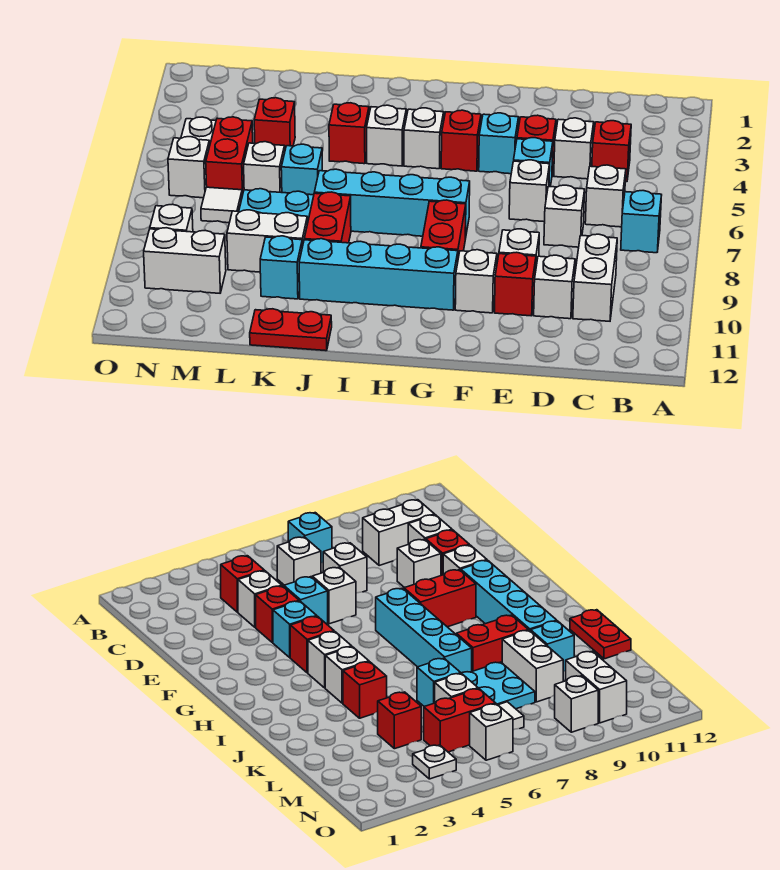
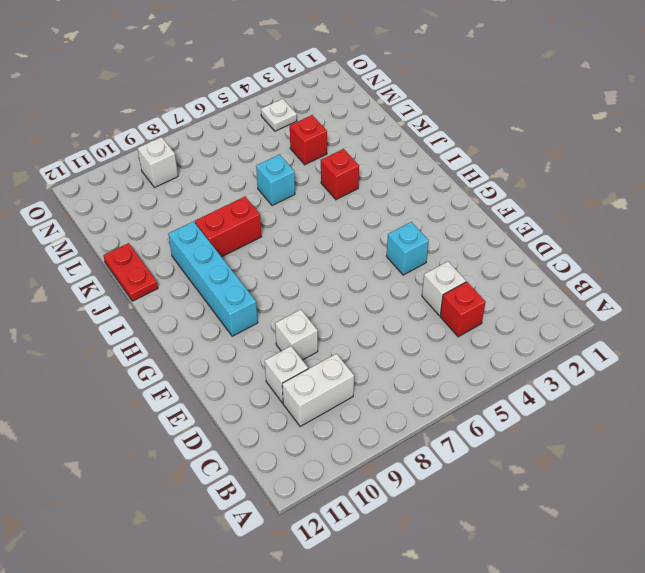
none -> cyan 1x1 brick [621,191,662,253]
none -> white 1x1 brick [585,165,626,227]
none -> white 1x1 brick [544,185,585,247]
none -> red 1x1 brick [517,115,556,173]

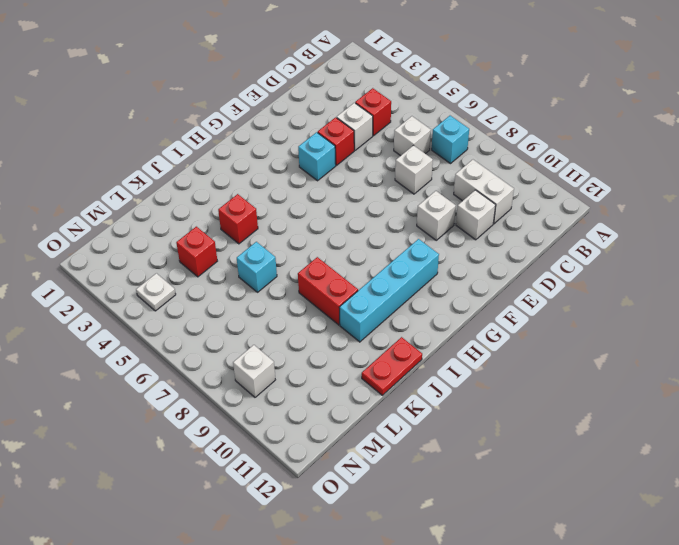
none -> cyan 1x1 brick [514,138,553,187]
none -> white 1x1 brick [509,160,550,222]
none -> red 1x1 brick [495,252,536,316]
none -> white 1x1 brick [455,250,497,313]

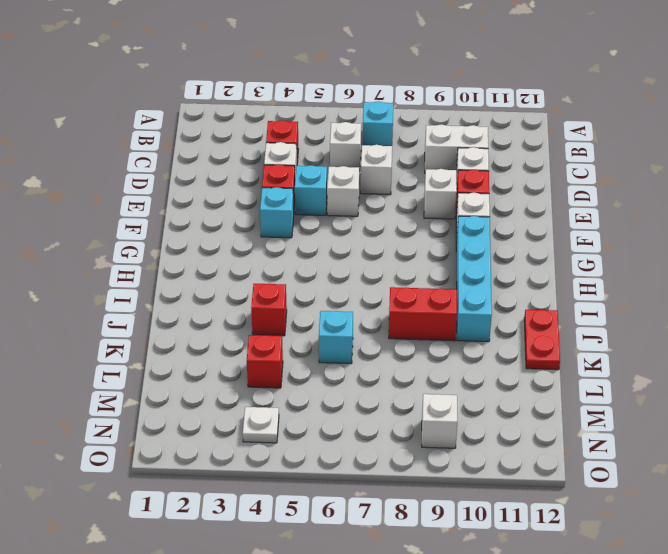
none -> red 1x1 brick [441,110,481,171]
none -> cyan 1x4 brick [314,169,470,239]
none -> red 1x2 brick [421,200,466,258]
none -> white 1x1 brick [404,108,444,169]

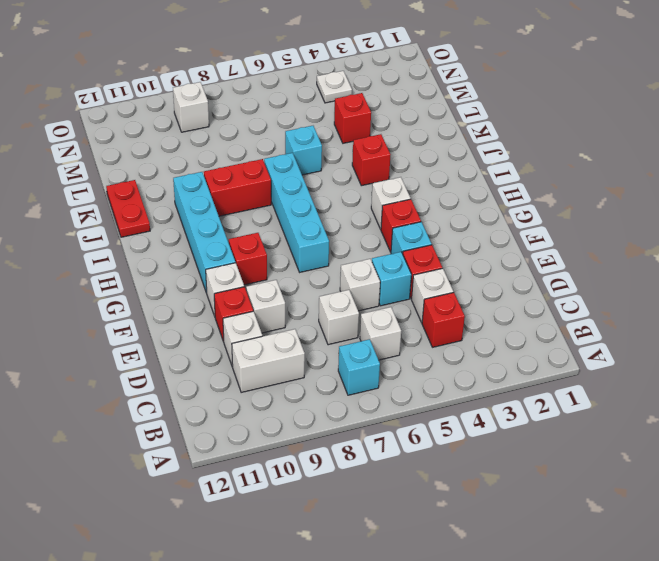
red 1x1 brick [229,233,267,285] -> red 1x2 brick [421,200,466,258]
none -> white 1x1 brick [367,105,406,166]
none -> cyan 2x2 plate [239,189,314,224]
none -> white 1x2 brick [227,210,307,272]
none -> cyan 1x1 brick [260,236,302,299]

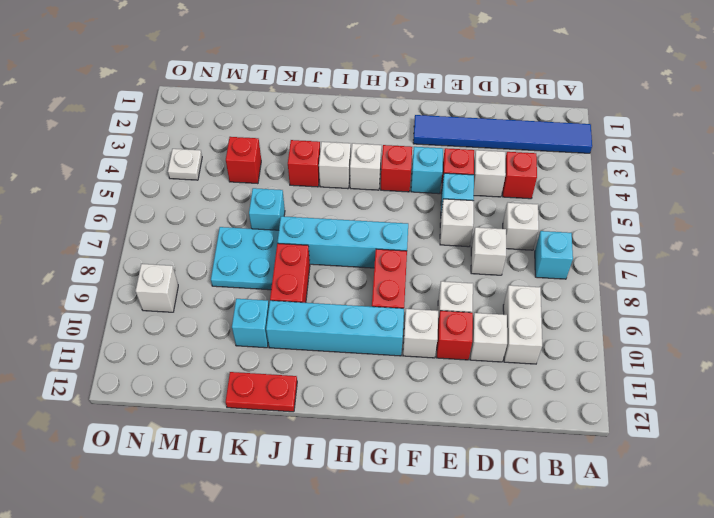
blue 1x6 tile [413,115,592,153] -> none
none -> white 1x2 brick [227,210,307,272]
none -> white 1x1 brick [244,142,285,193]
none -> red 1x2 brick [206,117,253,196]
none -> white 1x1 tile [201,187,242,223]

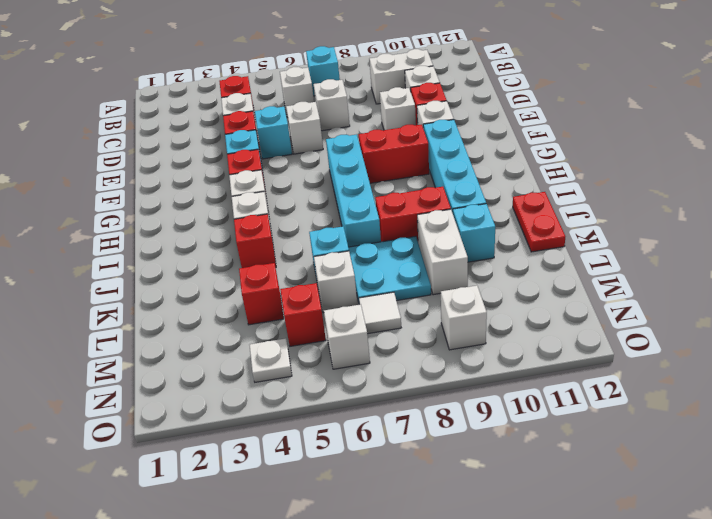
red 1x1 brick [280,283,326,346] -> red 1x2 brick [206,117,253,196]
none -> white 1x2 brick [144,228,226,293]

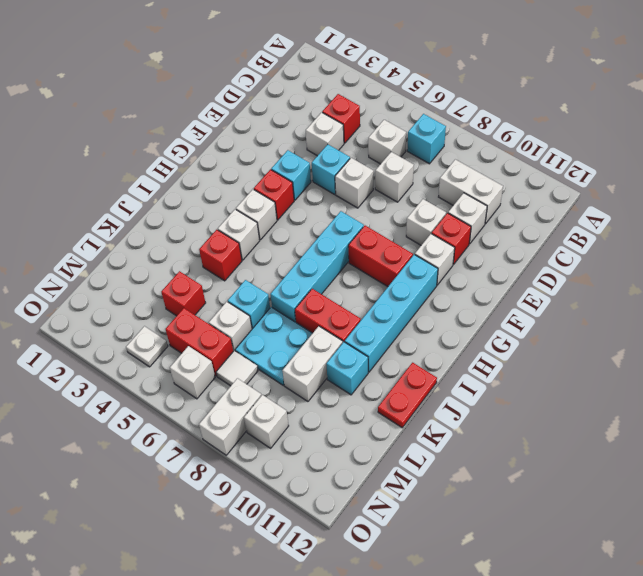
white 1x2 brick [199,378,261,455] -> white 1x2 brick moved to [144,228,226,293]
none -> red 1x1 brick [517,115,556,173]

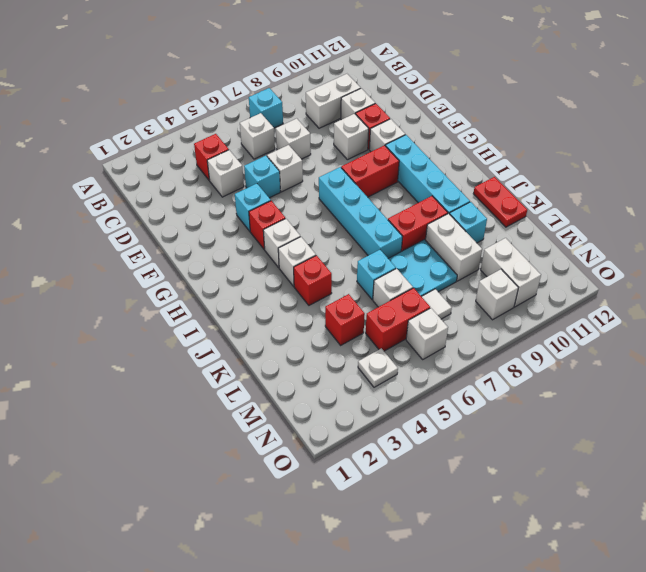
none -> red 1x1 brick [517,115,556,173]

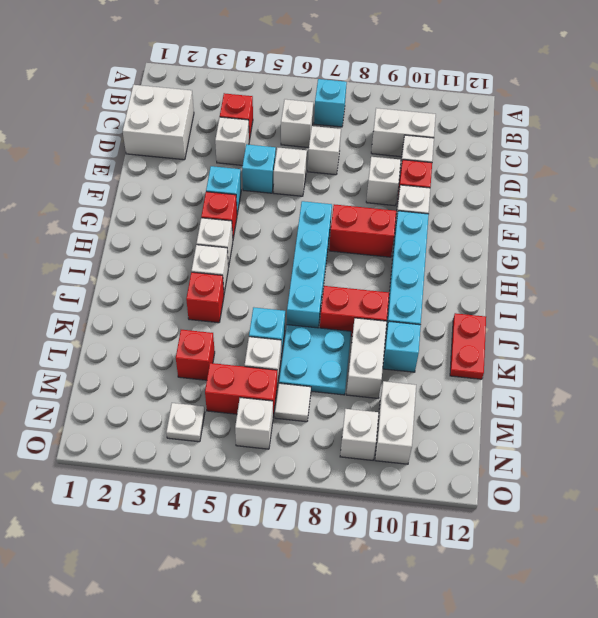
white 2x2 brick [123,85,194,160] -> none
none -> red 1x1 brick [517,115,556,173]

